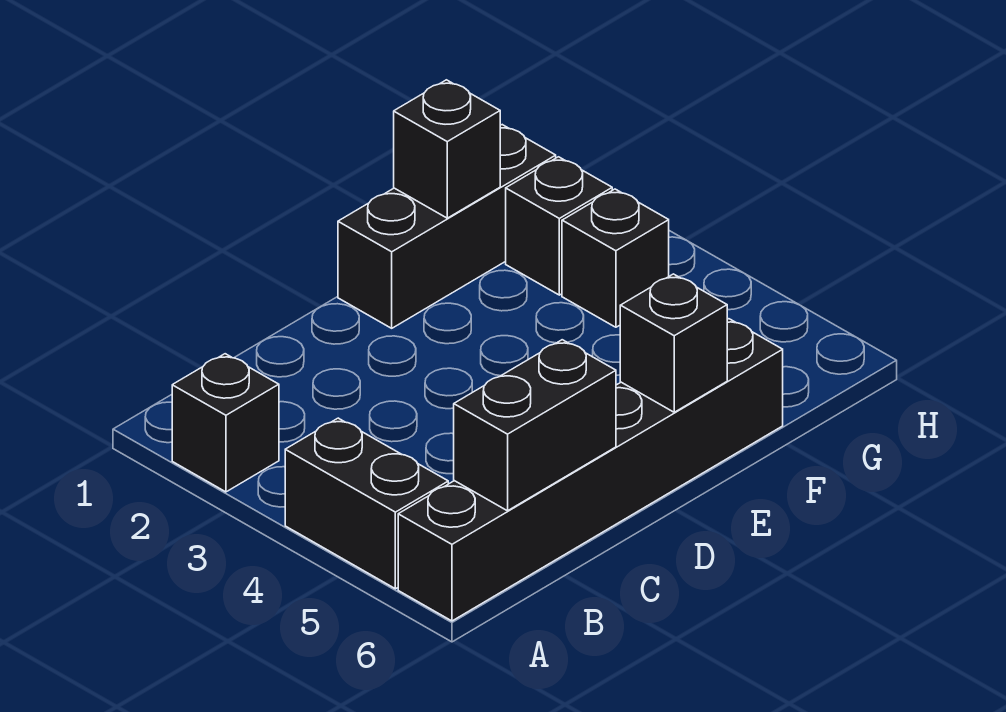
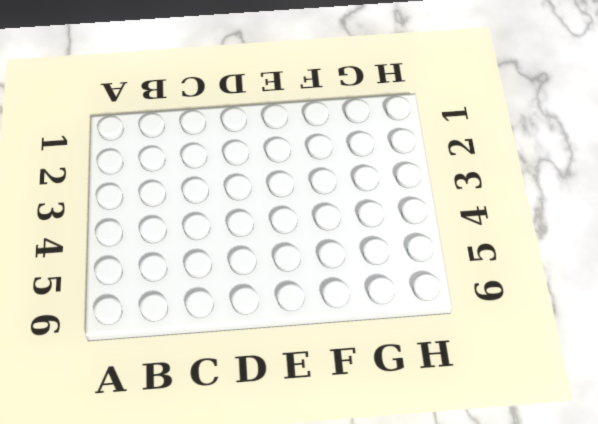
none -> black 1x1 brick [172,354,279,492]
none -> black 1x2 brick [285,418,448,589]

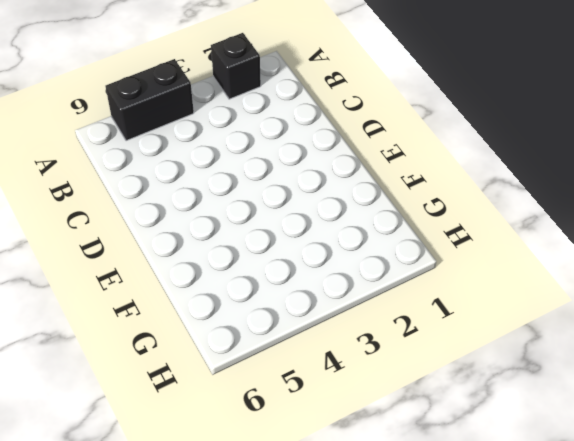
none -> black 1x6 brick [398,319,783,621]
none -> black 1x3 brick [338,125,556,328]

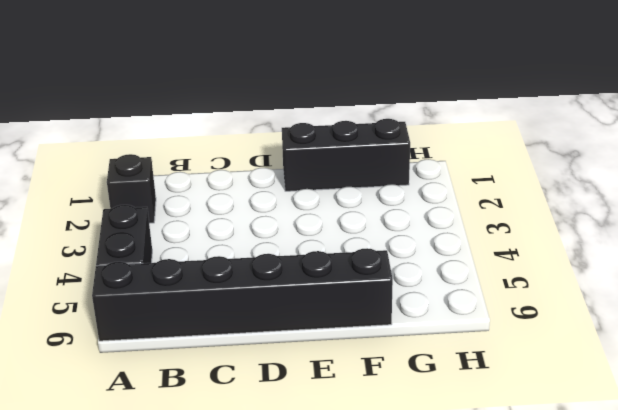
none -> black 1x1 brick [506,157,612,295]
none -> black 1x1 brick [562,189,669,327]

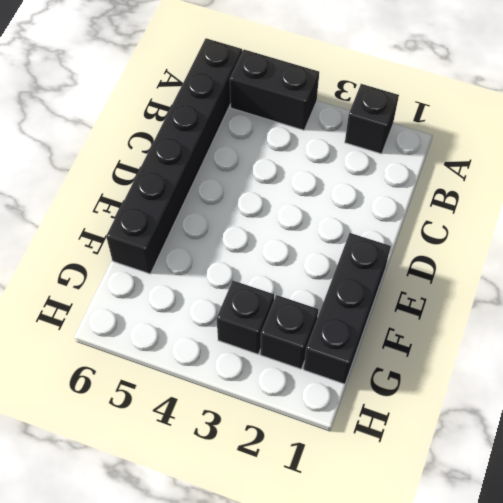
none -> black 1x2 brick [454,340,616,511]
none -> black 1x1 brick [620,274,727,412]

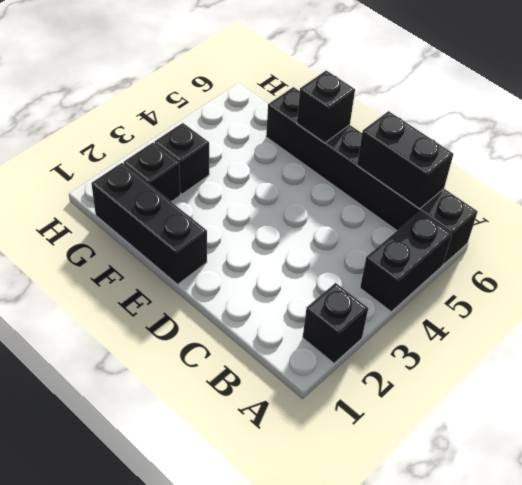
none -> black 1x1 brick [394,80,500,218]

